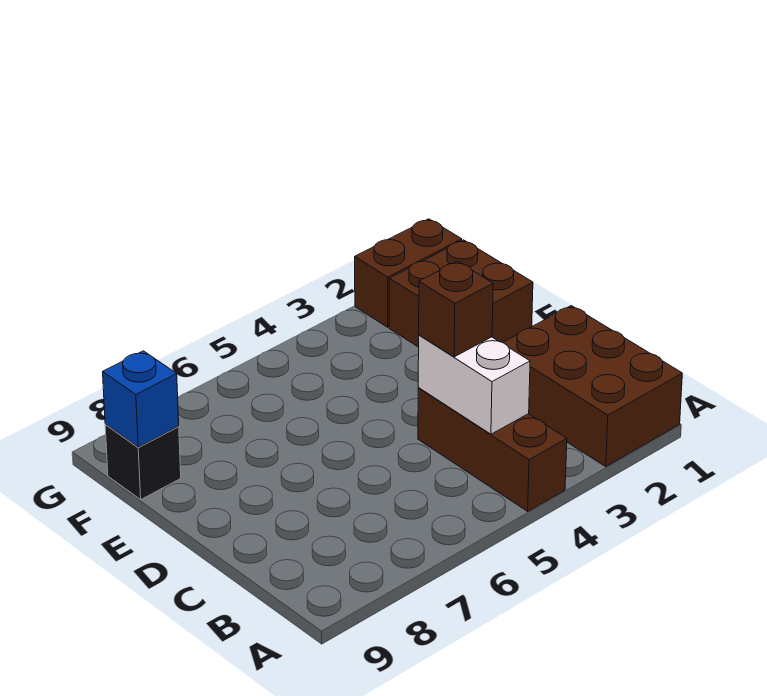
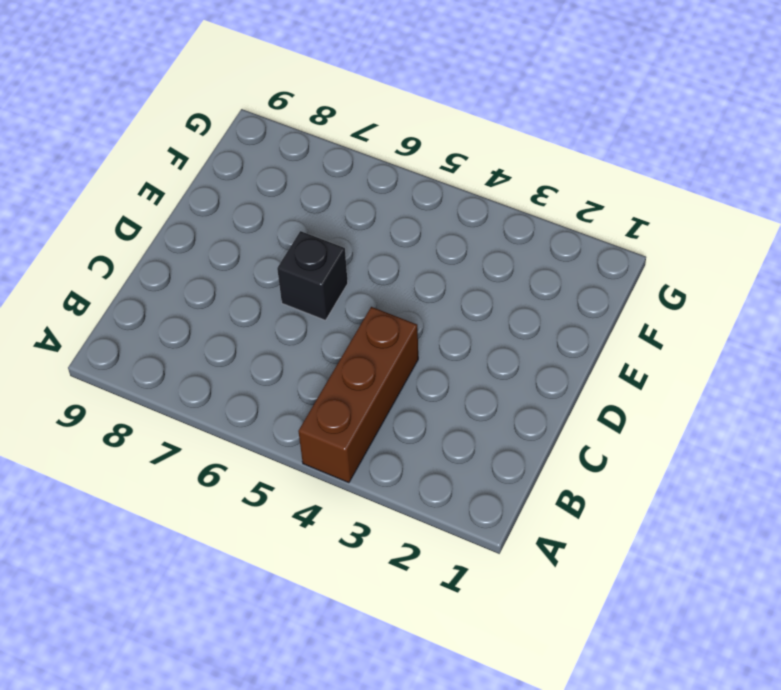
black 1x1 brick [277,231,348,320] -> black 1x1 brick moved to [105,425,181,499]
none -> brown 2x3 brick [503,306,682,466]
none -> brown 2x2 brick [389,240,533,347]

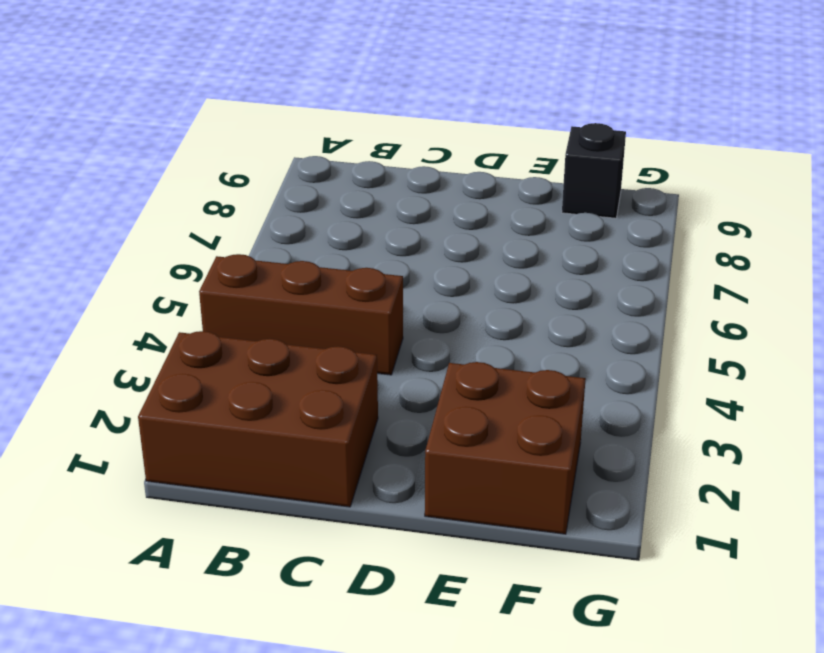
none -> brown 1x2 brick [355,219,462,327]
none -> white 1x2 brick [418,335,530,434]

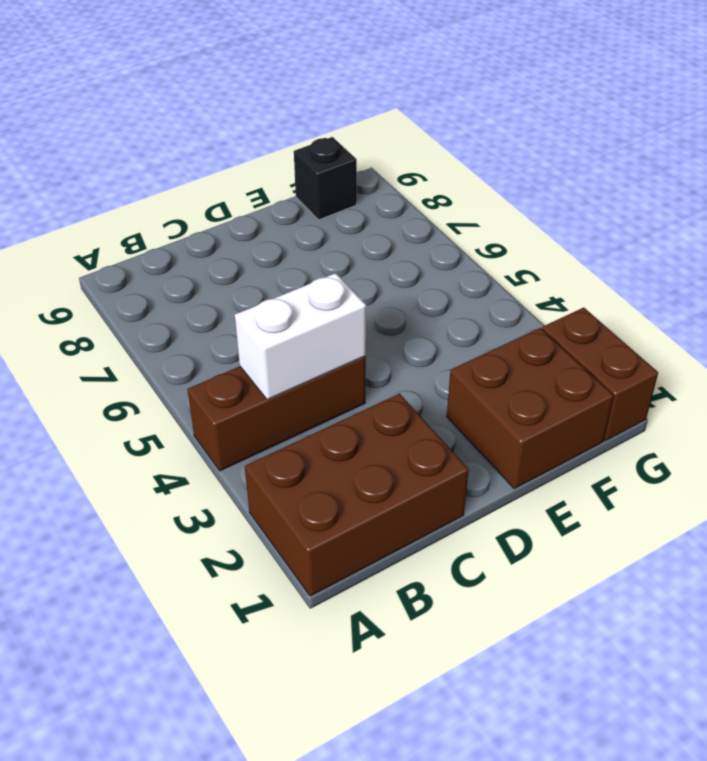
none -> blue 1x1 brick [103,351,179,447]
none -> brown 1x1 brick [419,261,493,357]

